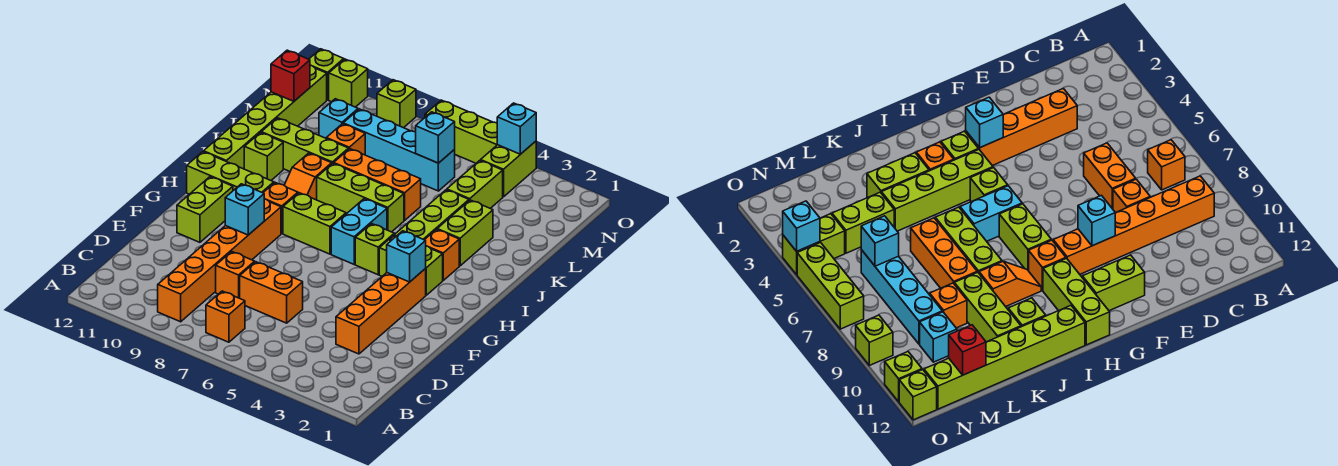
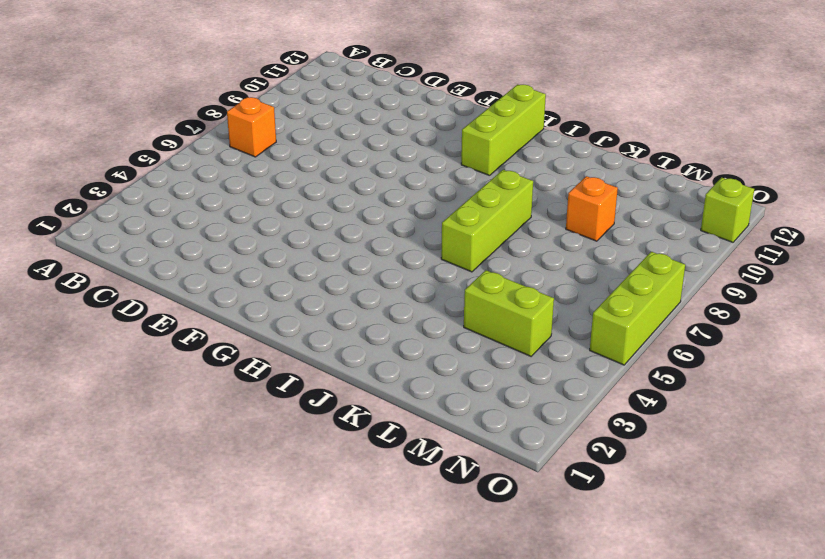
none -> orange 1x6 brick [158,199,281,322]
none -> orange 1x4 brick [336,269,426,354]
none -> orange 1x2 brick [240,262,303,323]
none -> orange 1x1 brick [216,252,255,298]

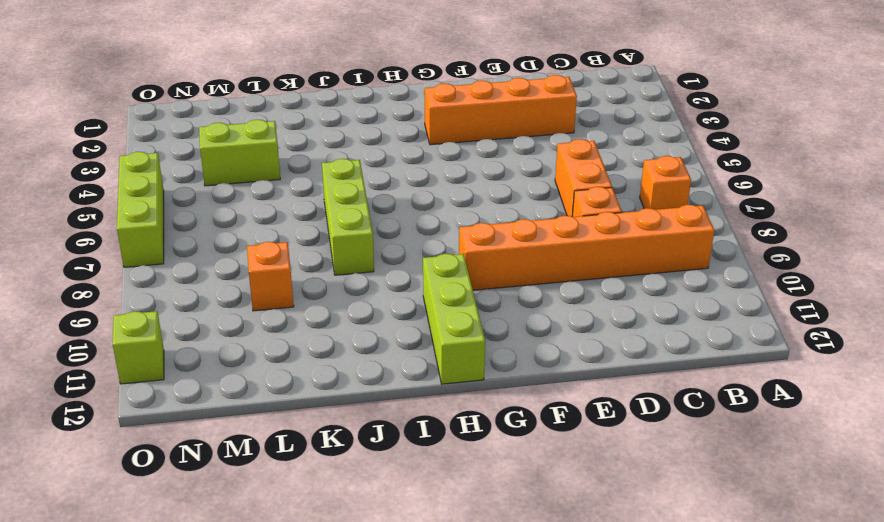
none -> lime 1x2 brick [177,177,233,242]
none -> lime 1x1 brick [425,246,443,295]
none -> lime 1x4 brick [379,190,469,276]
none -> lime 1x1 brick [355,224,394,275]

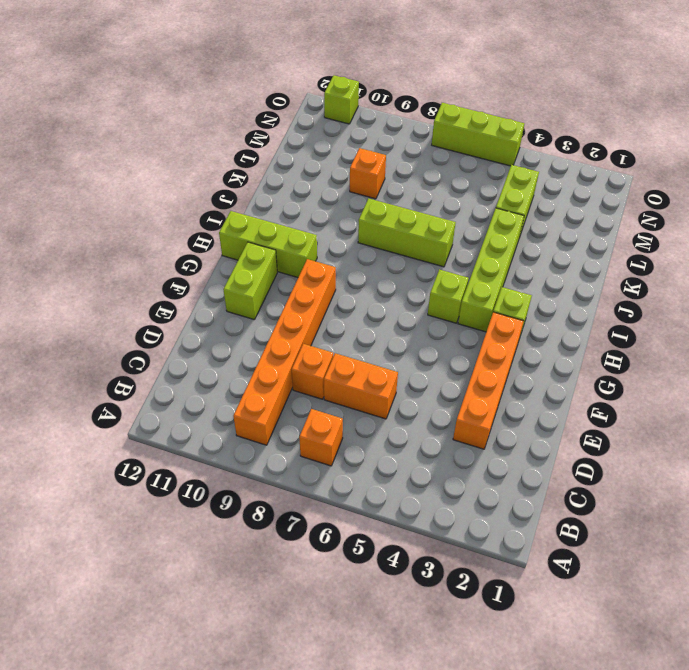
none -> cyan 1x2 brick [331,199,387,264]
none -> lime 1x2 brick [283,193,346,254]
none -> orange 1x1 brick [263,183,298,234]
none -> orange 1x1 brick [425,229,459,280]

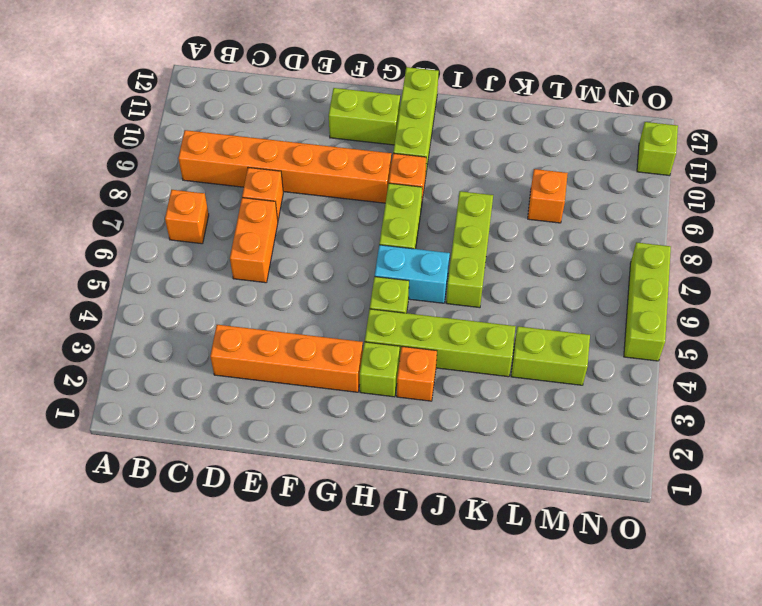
none -> orange 1x2 slope [284,153,332,200]
none -> lime 1x6 brick [204,65,327,169]
none -> lime 1x2 brick [437,200,493,266]
none -> lime 1x1 brick [244,133,283,180]

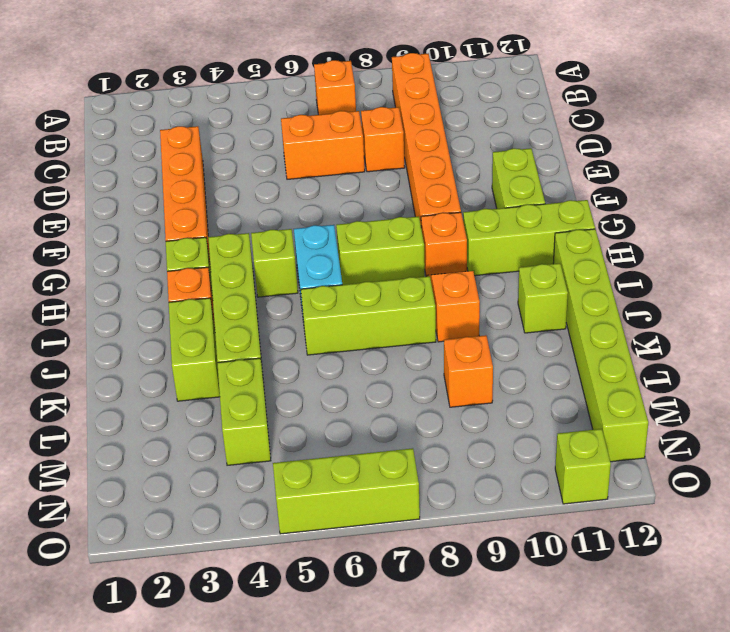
none -> orange 1x3 brick [334,149,421,220]
none -> lime 1x3 brick [261,118,349,171]
none -> cyan 1x4 brick [343,109,455,191]
none -> cyan 1x1 brick [319,99,358,138]

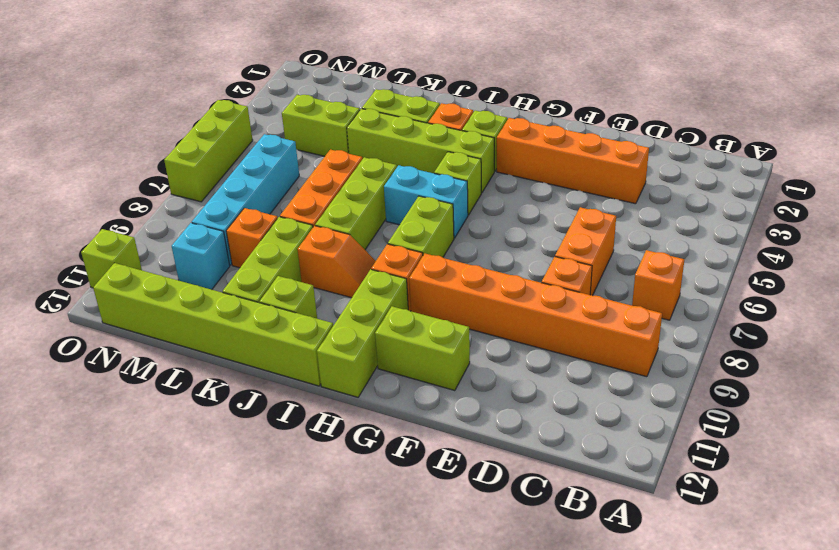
none -> lime 1x2 brick [481,141,536,197]
none -> lime 1x1 brick [377,80,416,128]
none -> lime 1x1 brick [309,49,344,100]
none -> cyan 1x1 brick [225,184,264,235]

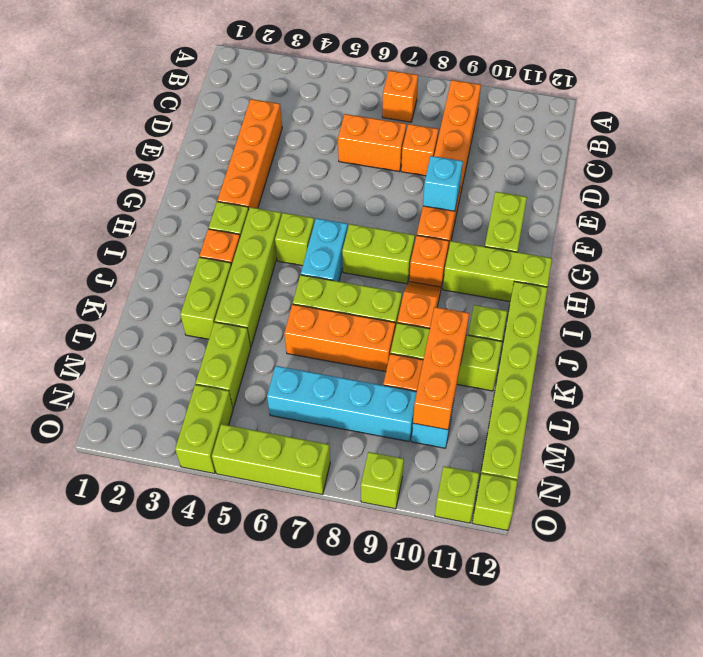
orange 1x3 brick [413,307,469,430] -> none
none -> cyan 1x1 brick [387,231,426,282]
none -> cyan 1x1 brick [416,112,455,163]
none -> red 1x1 brick [271,50,310,101]
none -> cyan 1x1 brick [497,103,536,154]

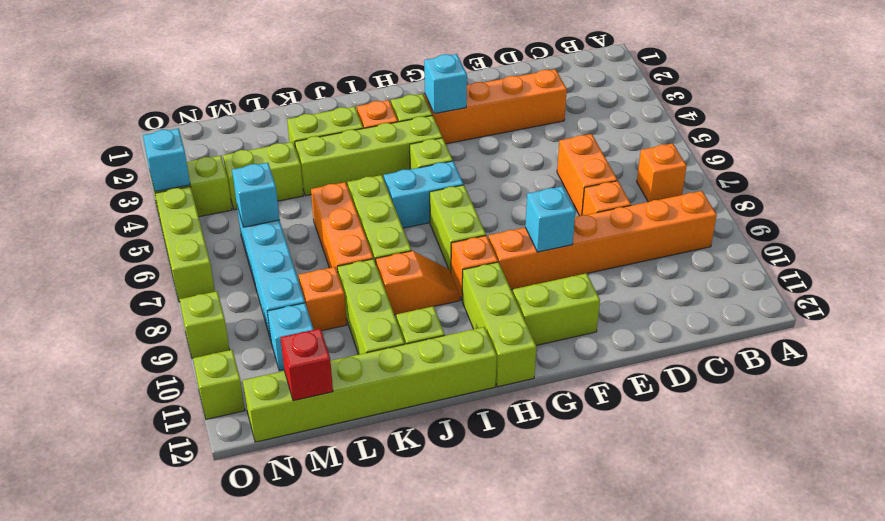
none -> lime 1x1 brick [309,49,344,100]

